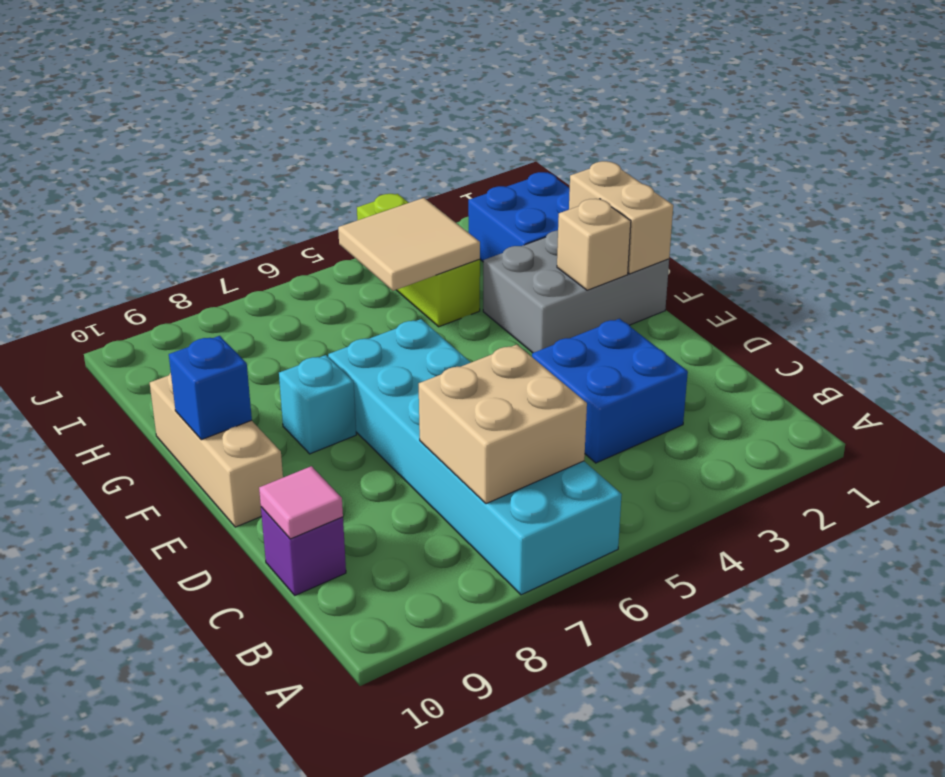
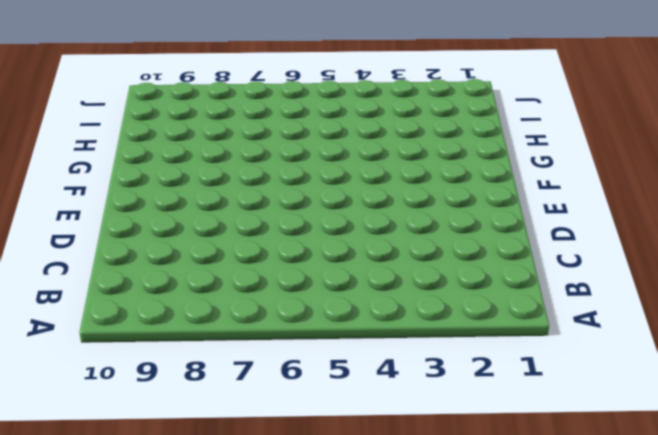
none -> cyan 2x6 brick [328,319,622,595]
none -> blue 2x2 brick [532,319,688,463]
none -> purple 1x1 brick [261,507,346,595]

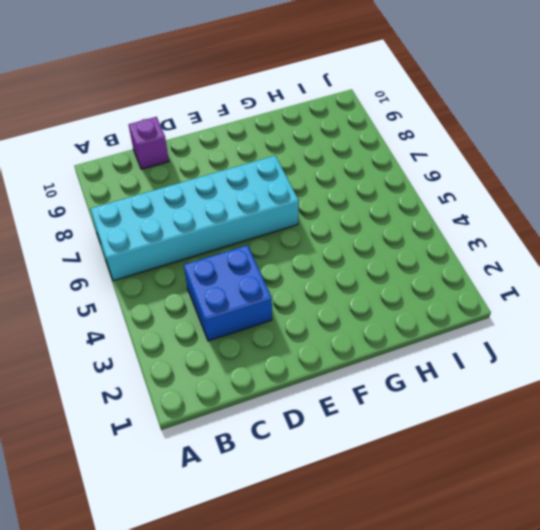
none -> tan 1x3 brick [150,373,283,527]
none -> grey 2x3 brick [483,230,669,353]
none -> cyan 1x1 brick [279,355,356,454]

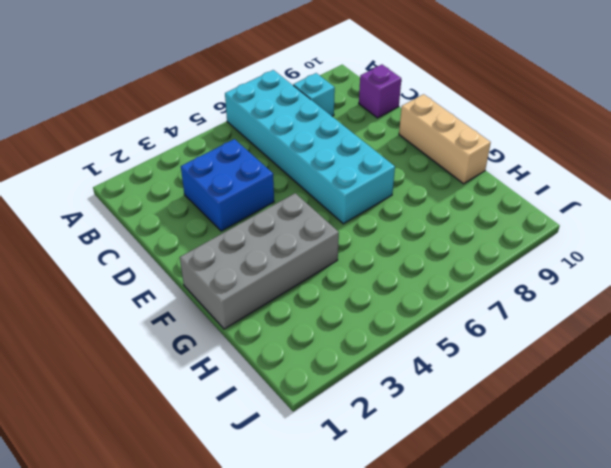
cyan 1x1 brick [293,73,335,116] -> cyan 1x1 brick moved to [279,355,356,454]
grey 2x4 brick [180,193,339,329] -> grey 2x3 brick [483,230,669,353]
none -> blue 2x2 brick [468,172,570,261]
none -> lime 1x3 brick [357,194,480,327]
none -> tan 2x2 brick [419,345,587,504]

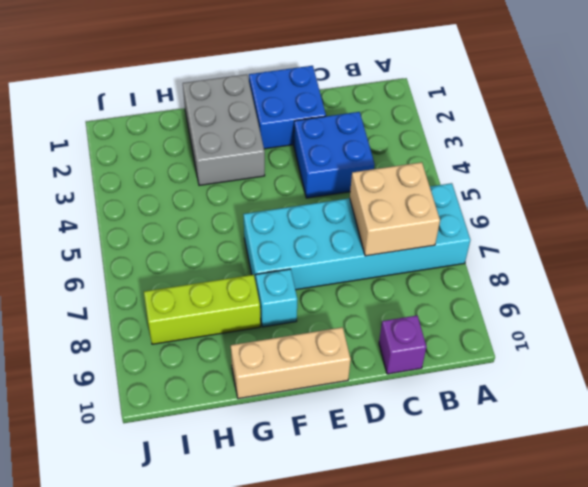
blue 2x2 brick [249,66,326,149] -> blue 2x2 brick moved to [468,172,570,261]
lime 1x3 brick [144,275,260,344] -> lime 1x3 brick moved to [357,194,480,327]
none -> pink 1x1 tile [259,466,343,539]
none -> tan 1x2 brick [569,161,673,274]
none -> tan 1x1 brick [557,199,631,290]

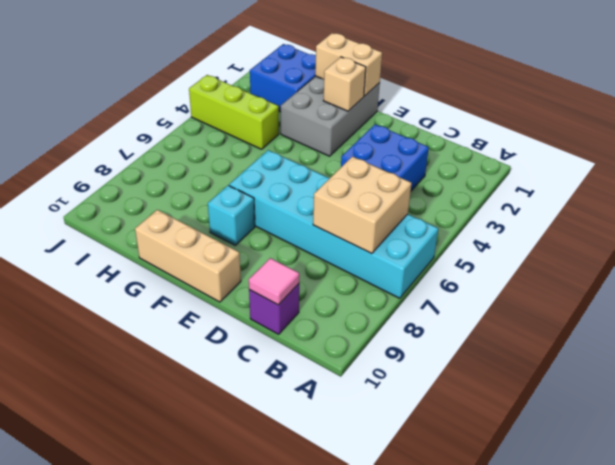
none -> blue 1x1 brick [169,336,252,440]
none -> tan 2x2 tile [338,198,480,291]

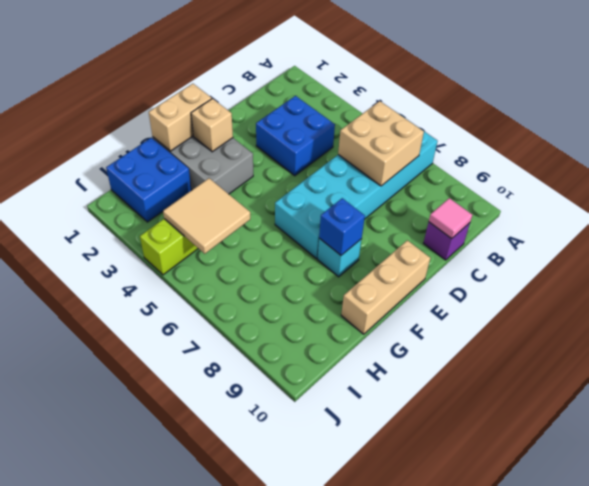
blue 1x1 brick [319,198,365,255] -> blue 1x1 brick moved to [169,336,252,440]

